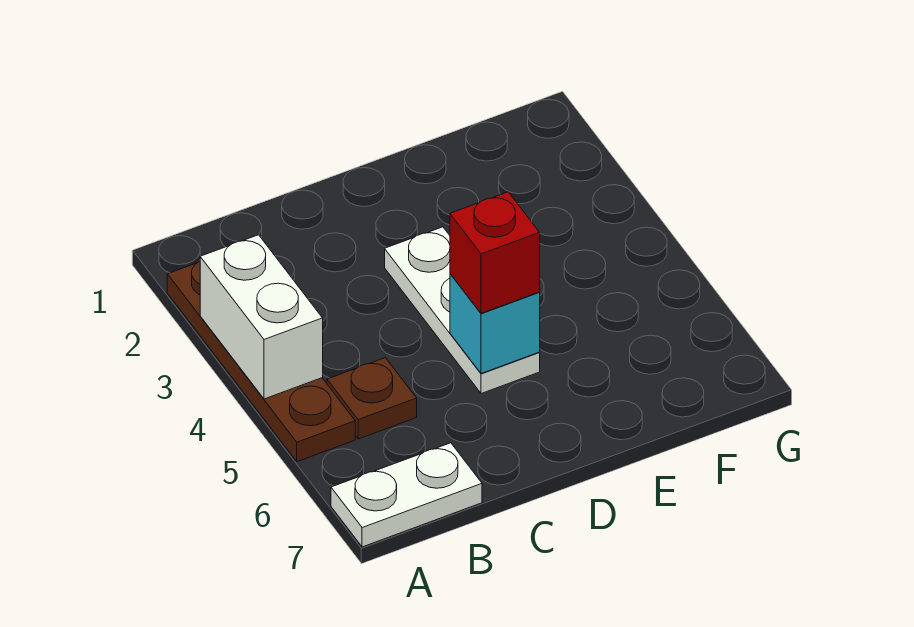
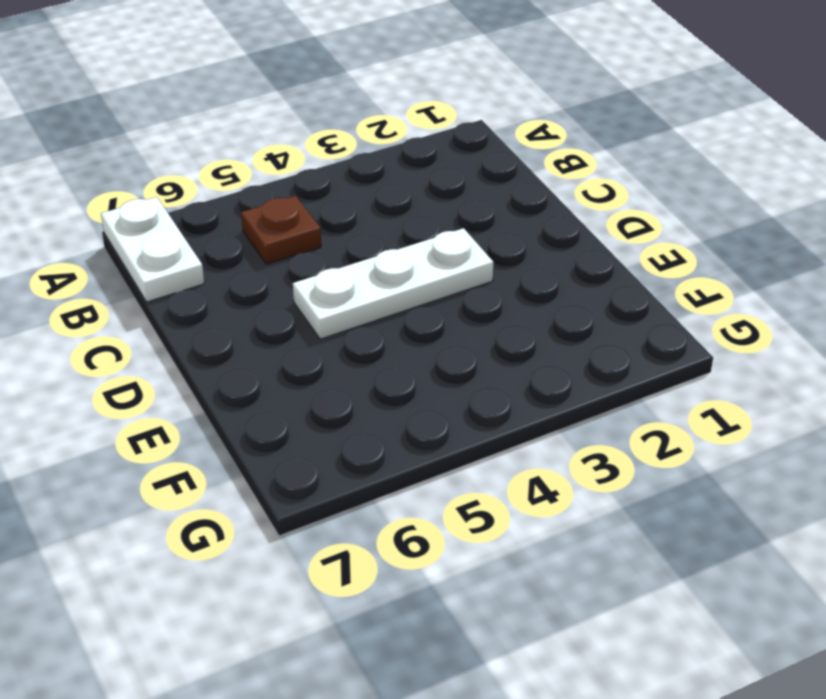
none -> brown 1x4 plate [167,261,355,462]
none -> white 1x2 brick [200,235,323,399]

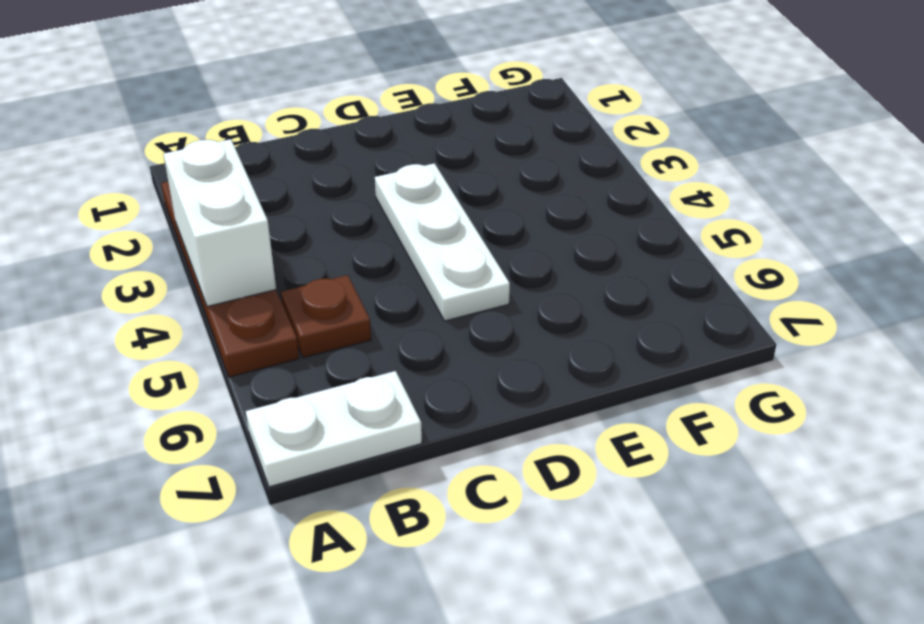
none -> cyan 1x1 brick [450,274,540,374]
none -> red 1x1 brick [450,192,540,313]

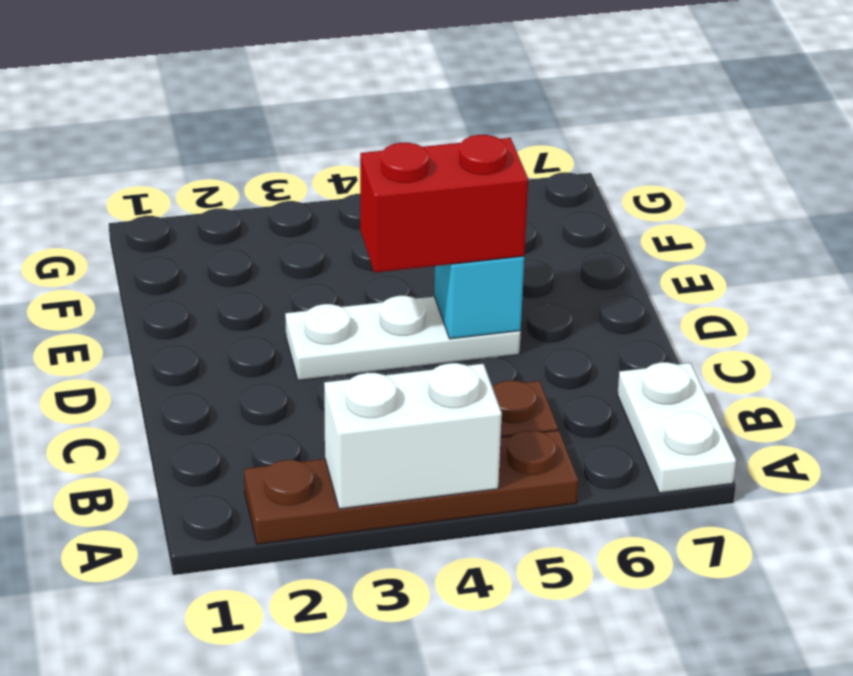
red 1x2 brick [360,135,528,273] -> red 1x1 brick [450,192,540,313]

